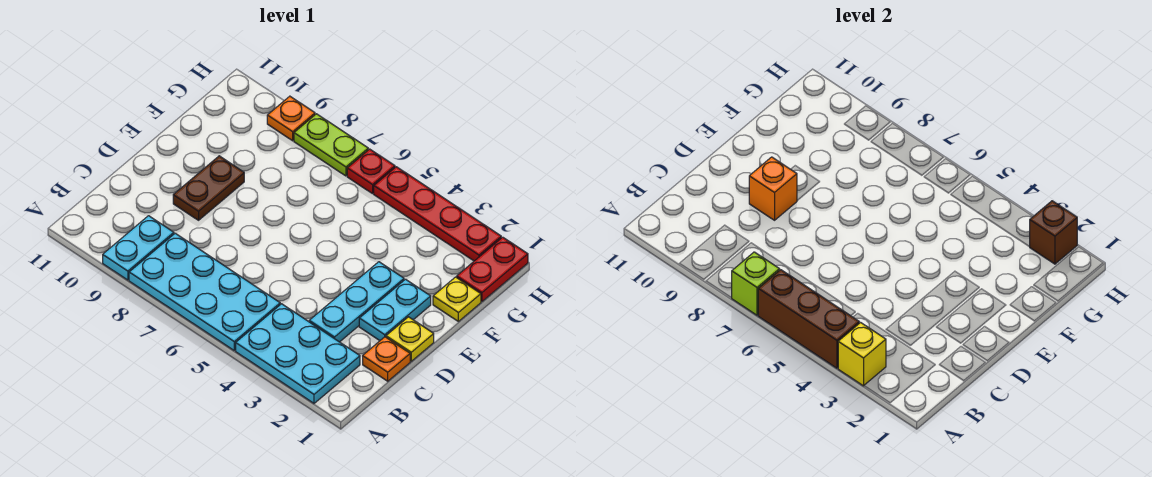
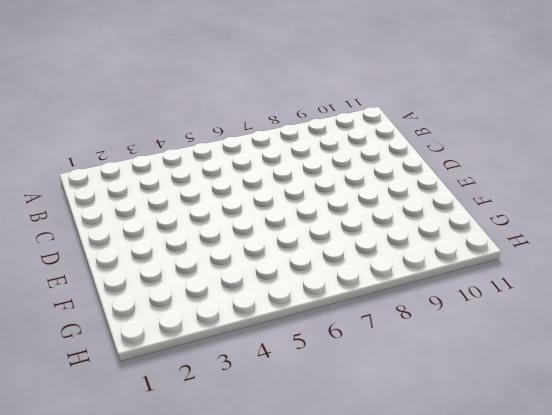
none -> cyan 2x3 plate [236,304,360,403]
none -> cyan 2x4 plate [129,233,280,350]
none -> cyan 1x2 plate [103,216,174,280]

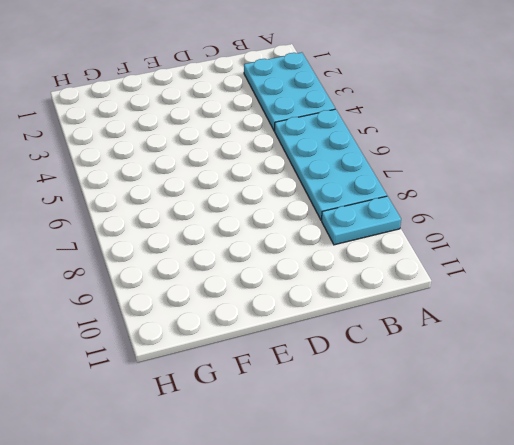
none -> orange 1x1 plate [363,337,410,381]
none -> cyan 1x3 plate [309,262,404,342]
none -> yellow 1x1 plate [386,317,434,361]

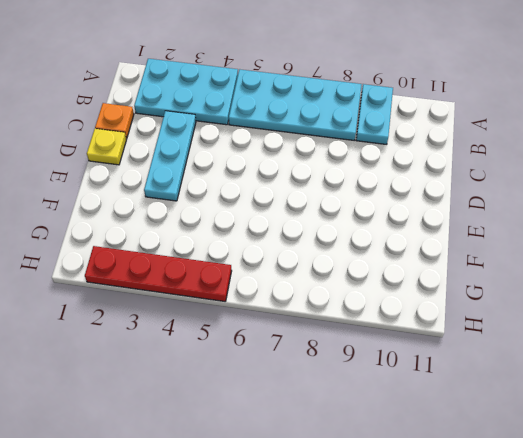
none -> cyan 1x2 plate [359,279,431,340]
none -> brown 1x2 plate [173,156,244,220]
none -> yellow 1x1 plate [433,277,481,321]

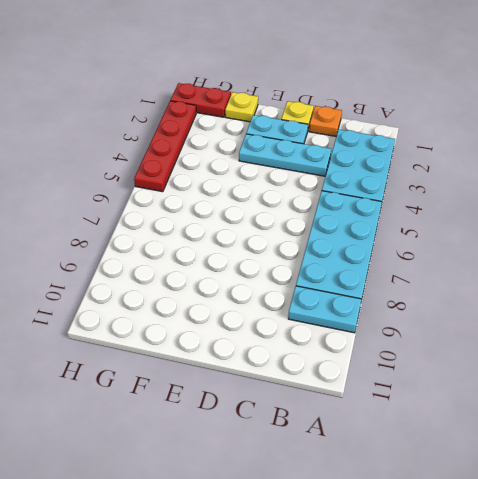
none -> brown 1x2 plate [173,156,244,220]
none -> red 1x1 plate [347,149,395,194]
none -> lime 1x2 plate [294,114,368,176]

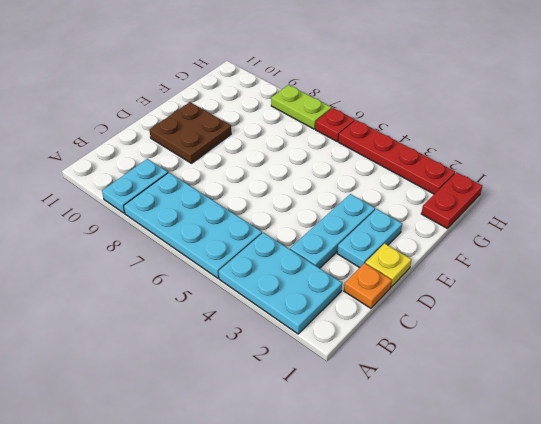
brown 2x2 plate [150,102,231,163] -> brown 1x2 plate [173,156,244,220]
none -> yellow 1x1 plate [433,277,481,321]
none -> orange 1x1 plate [267,96,315,141]
none -> yellow 1x1 brick [838,323,886,386]

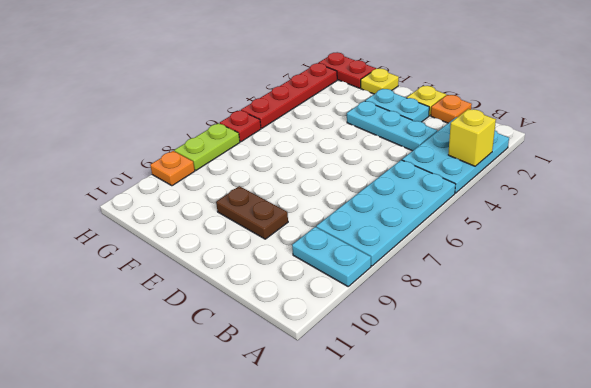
none -> brown 1x3 brick [758,270,859,368]
none -> lime 1x1 brick [732,252,780,315]
none -> orange 1x1 brick [749,157,797,220]

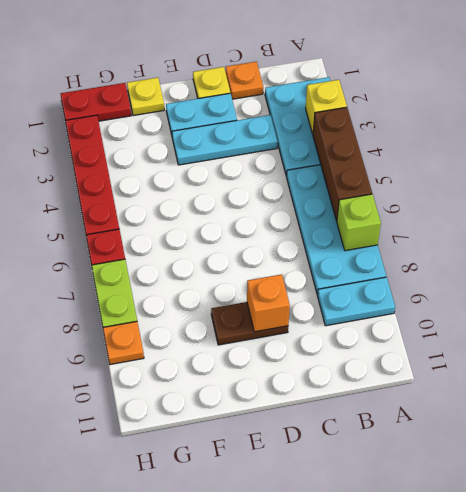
none -> brown 1x1 brick [1030,201,1077,264]

